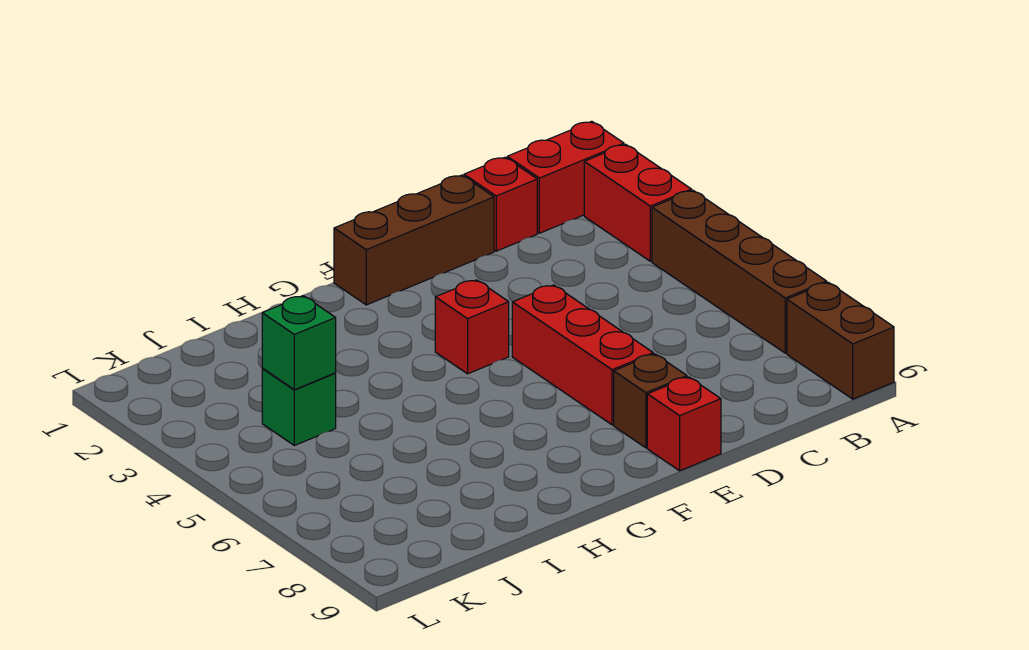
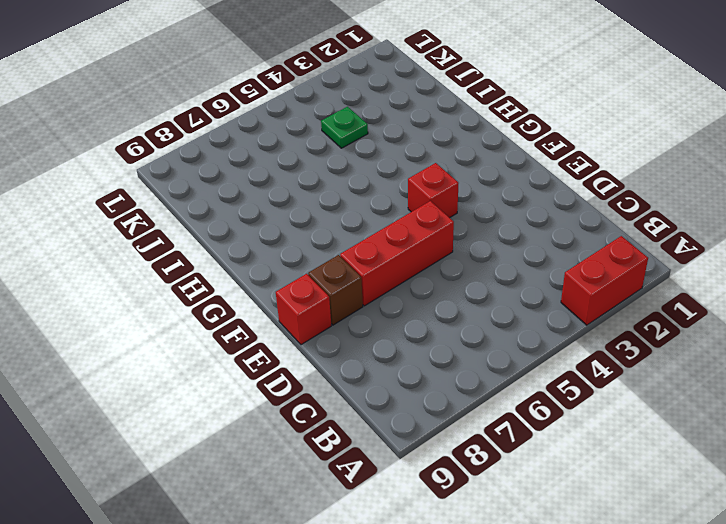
green 1x1 plate [321,107,368,148] -> green 1x1 brick [262,369,336,445]
none -> red 1x2 brick [507,121,624,233]
none -> brown 1x4 brick [652,190,827,353]
none -> brown 1x2 brick [787,282,894,399]

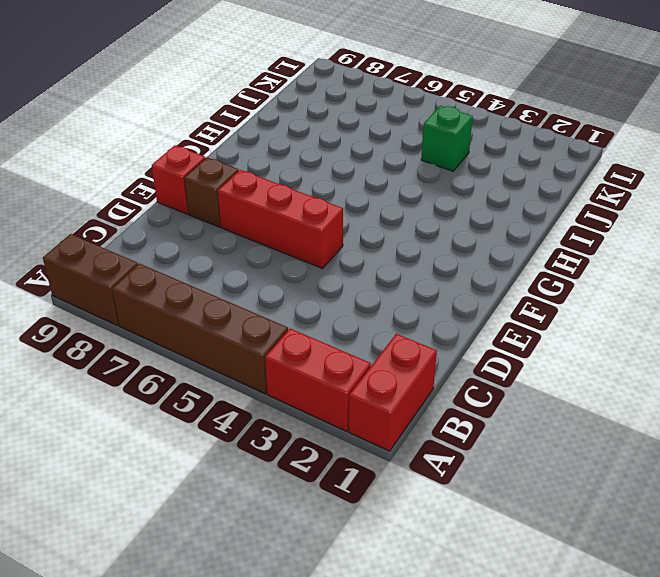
none -> red 1x1 brick [464,157,537,251]
none -> brown 1x3 brick [334,175,494,305]
none -> red 1x1 brick [435,280,509,374]

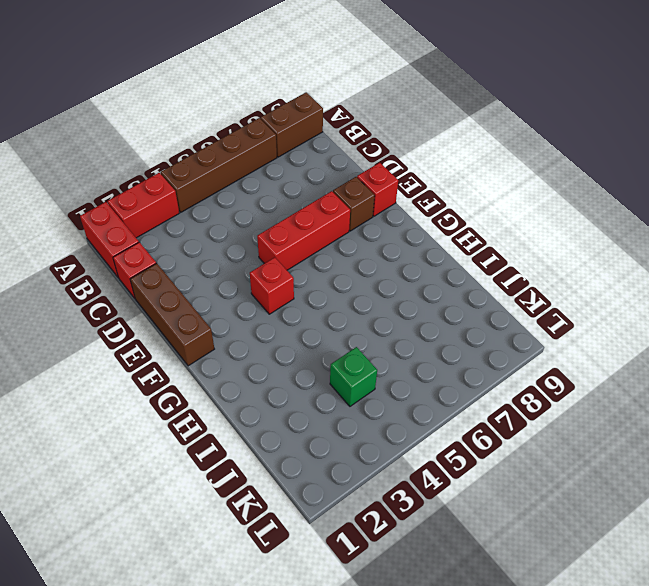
none -> green 1x1 brick [262,296,336,390]

